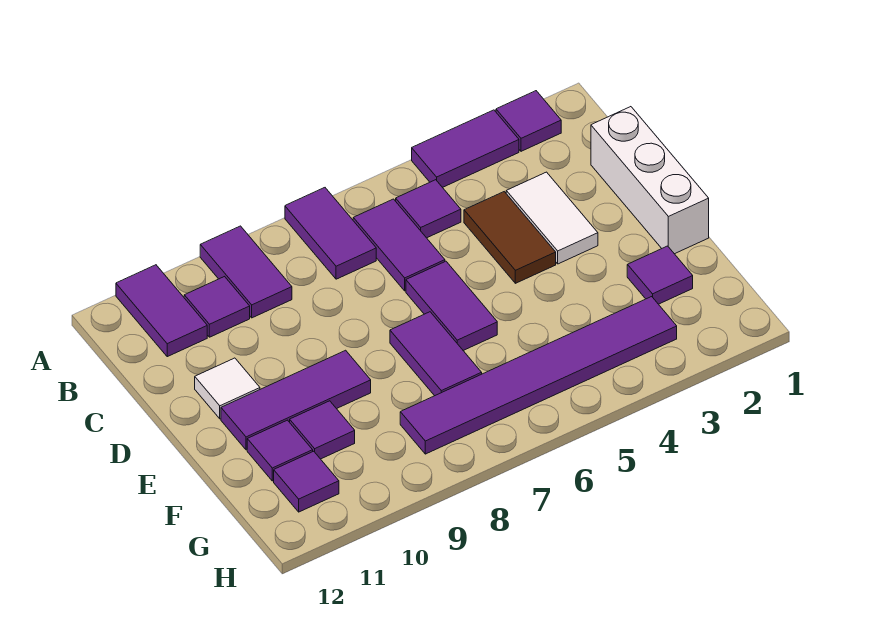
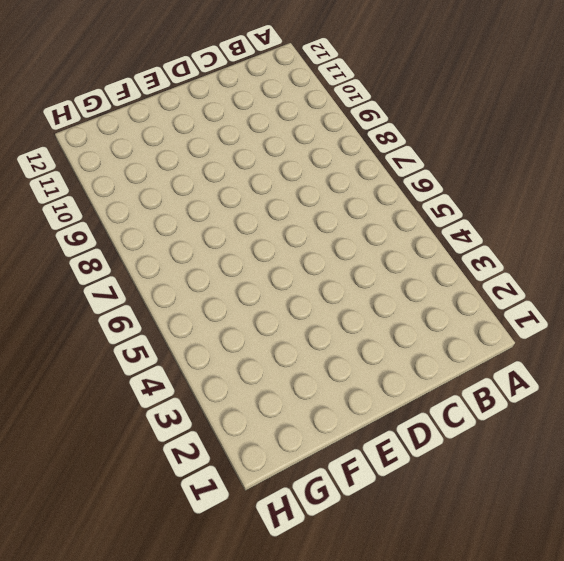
none -> purple 1x1 tile [496,91,561,151]
none -> purple 1x2 tile [412,110,519,187]
none -> purple 1x2 tile [285,188,376,279]

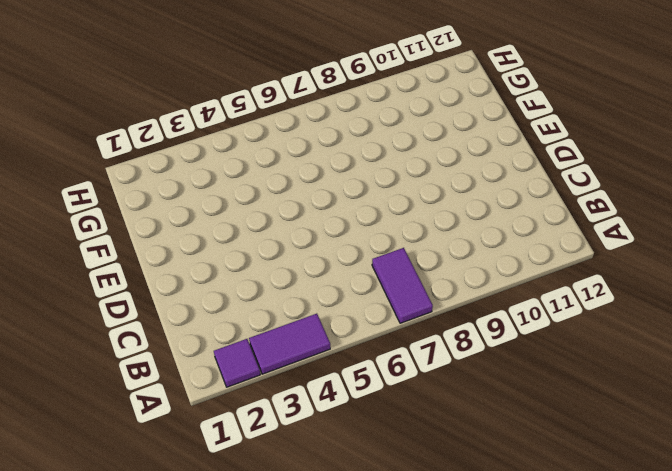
none -> purple 1x2 tile [200,226,292,318]
none -> purple 1x2 tile [116,265,207,357]
none -> purple 1x1 tile [396,180,461,238]

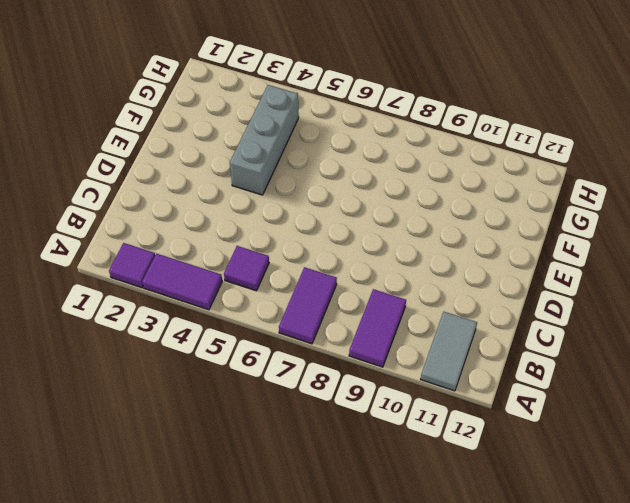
grey 1x2 tile [421,312,477,391] -> purple 1x2 tile [116,265,207,357]
grey 1x3 brick [230,85,299,195] -> purple 1x6 tile [400,297,677,454]
none -> purple 1x2 tile [353,199,445,291]
none -> purple 1x1 tile [184,277,250,337]
none -> white 1x3 brick [591,107,709,254]

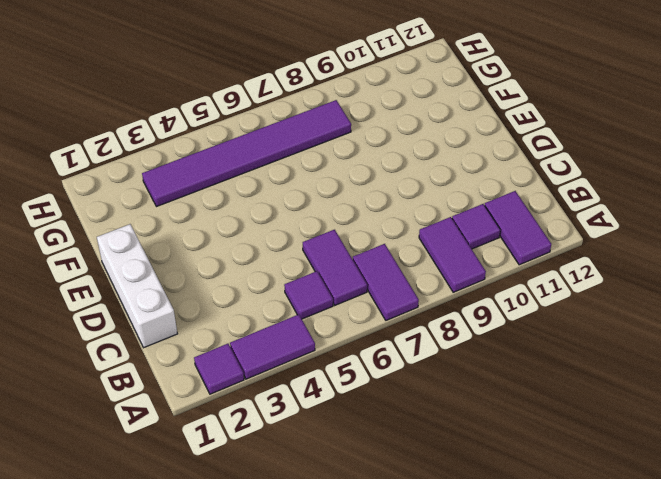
none -> white 1x2 tile [506,172,598,264]
none -> brown 1x2 tile [464,192,556,283]
none -> purple 1x2 tile [406,261,497,350]

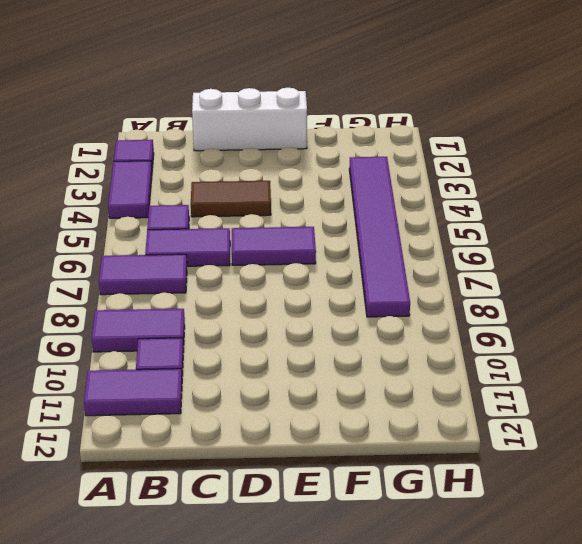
none -> white 1x2 tile [506,172,598,264]
none -> white 1x1 tile [195,358,260,419]
none -> purple 1x2 tile [390,312,482,396]

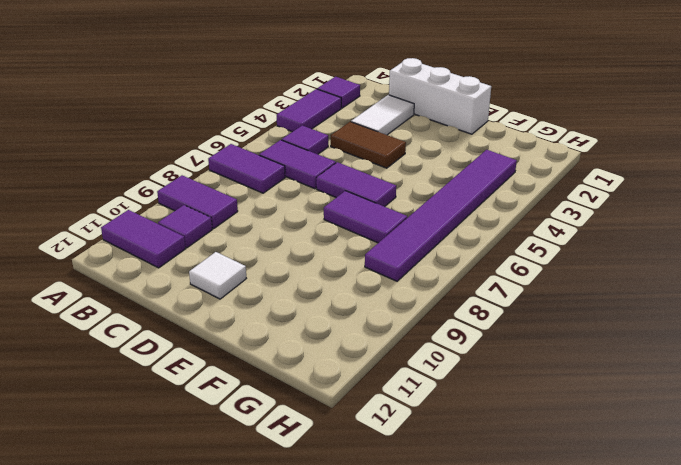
white 1x2 tile [351,95,414,135] -> white 1x2 tile turned to [506,172,598,264]
none -> purple 1x3 tile [221,350,371,450]
none -> purple 1x1 tile [627,246,693,304]
none -> purple 1x1 tile [290,401,355,459]

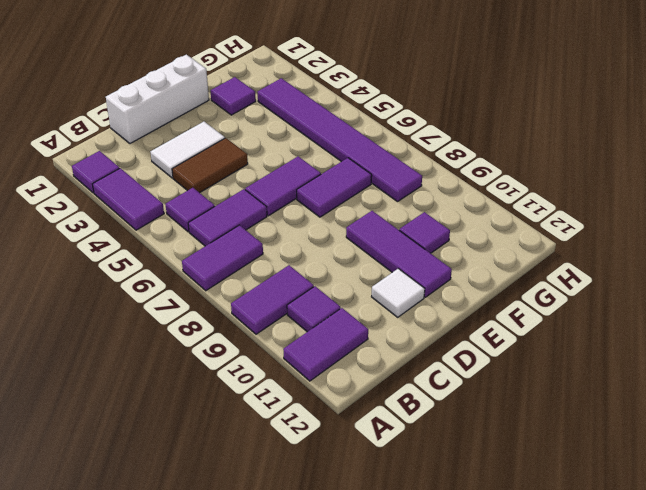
none -> purple 1x1 tile [247,420,313,481]
none -> purple 1x1 tile [274,451,339,512]

